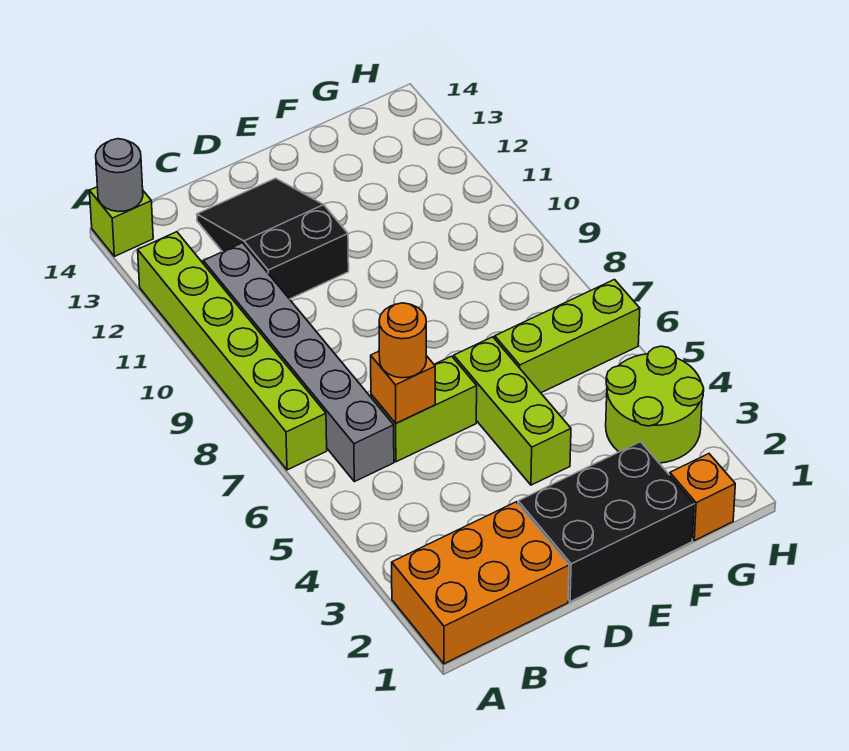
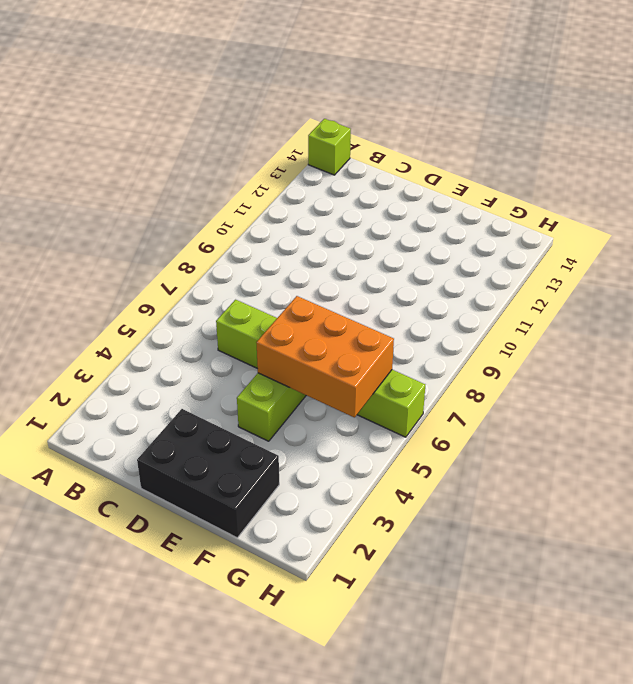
orange 2x3 brick [256,296,394,418] -> orange 2x3 brick moved to [392,502,569,664]
none -> lime 1x6 brick [138,232,327,470]
none -> grey 1x6 brick [203,243,394,482]
none -> black 2x3 slope [197,178,349,299]

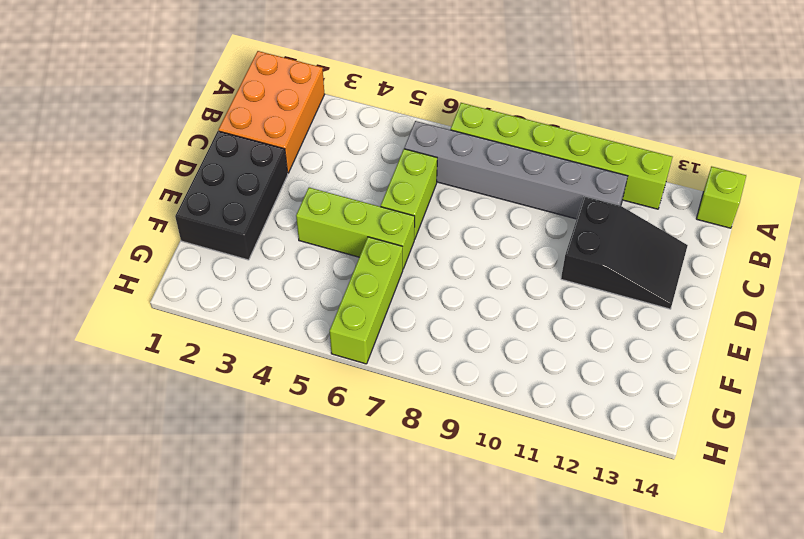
none -> orange 1x1 brick [670,454,735,541]
none -> lime 2x2 round brick [606,346,704,463]
none -> grey 1x1 round brick [96,139,143,212]

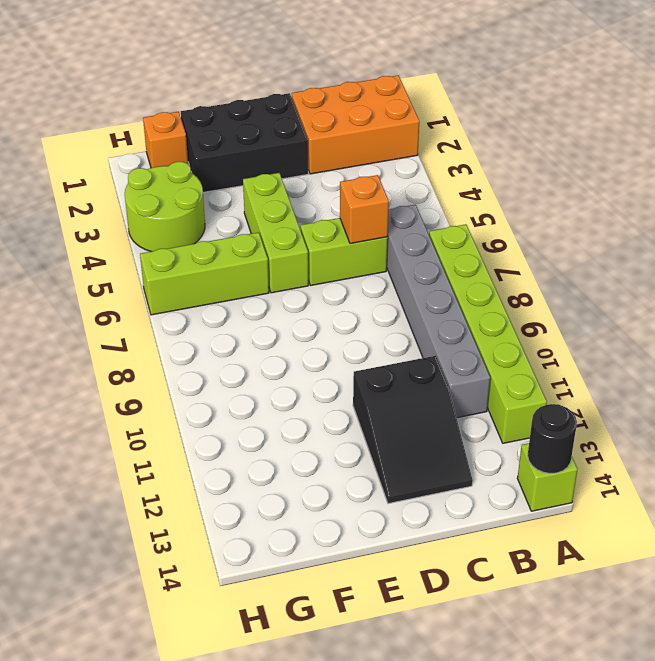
black 1x1 round brick [528,404,577,474] -> grey 1x1 round brick [96,139,143,212]
none -> orange 1x1 round brick [379,303,426,378]

